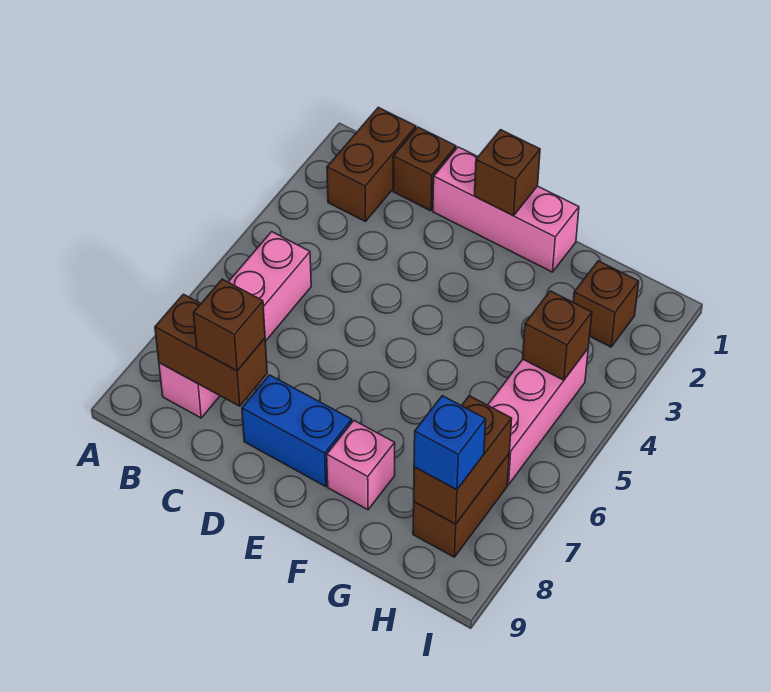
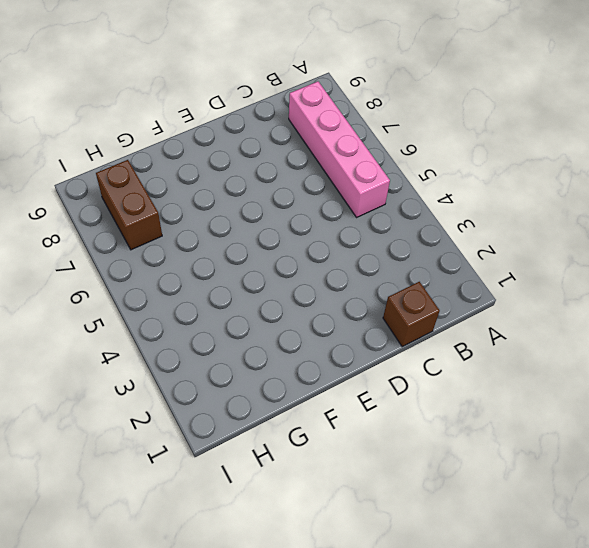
none -> brown 1x2 brick [327,107,416,222]
none -> pink 1x3 brick [433,147,579,272]
none -> blue 1x2 brick [242,375,352,486]

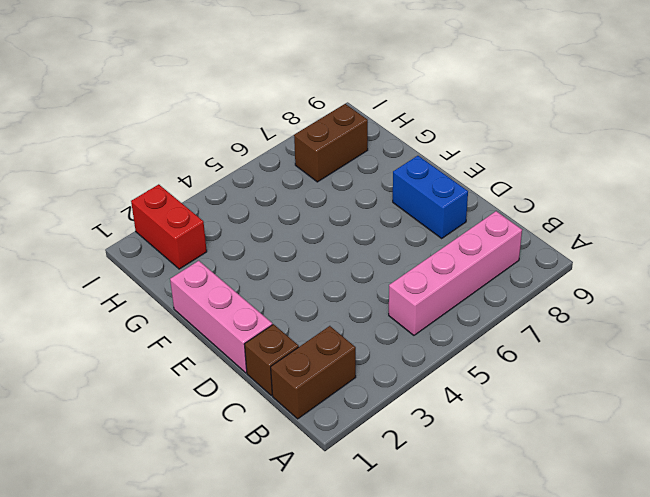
red 1x2 brick [131,184,207,269] -> brown 1x1 brick [573,261,639,347]
none -> pink 1x1 brick [327,421,395,510]
none -> pink 1x3 brick [488,349,588,485]
none -> brown 1x2 brick [155,294,267,406]

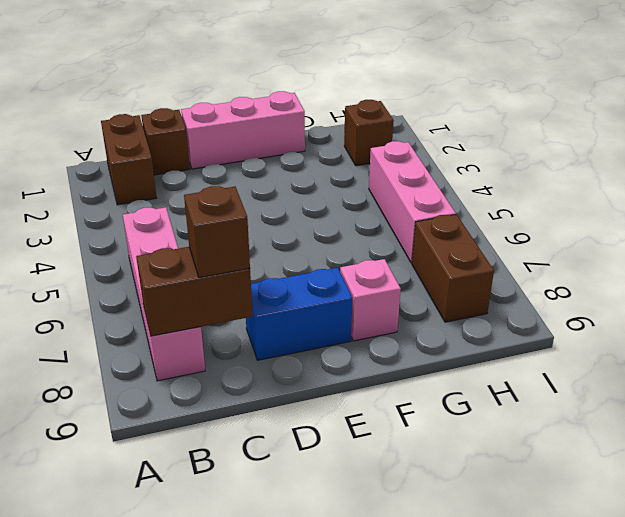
none -> brown 1x1 brick [474,130,540,216]
none -> brown 1x1 brick [523,291,592,380]
none -> brown 1x2 brick [414,396,512,524]

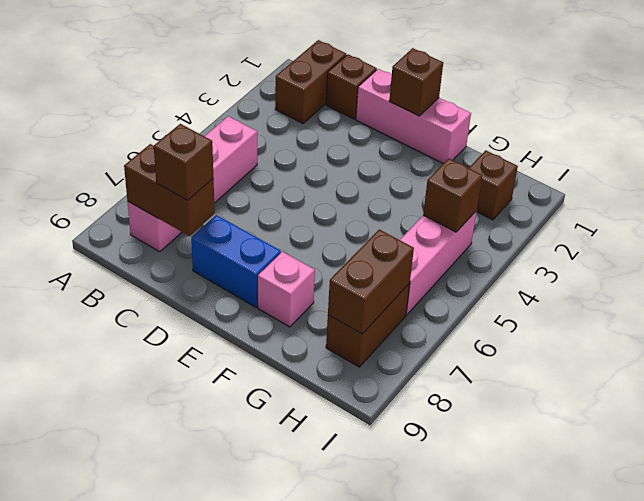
none -> blue 1x1 brick [414,396,486,490]

